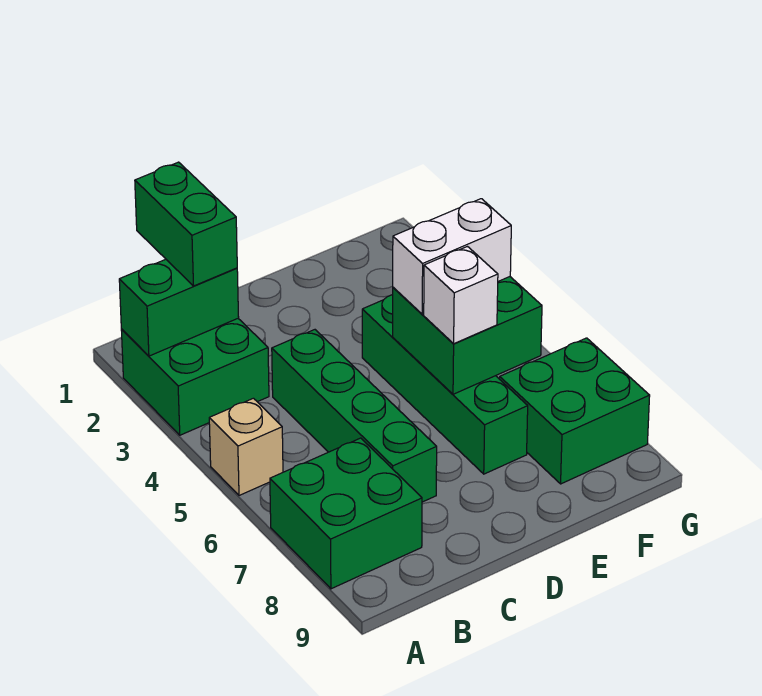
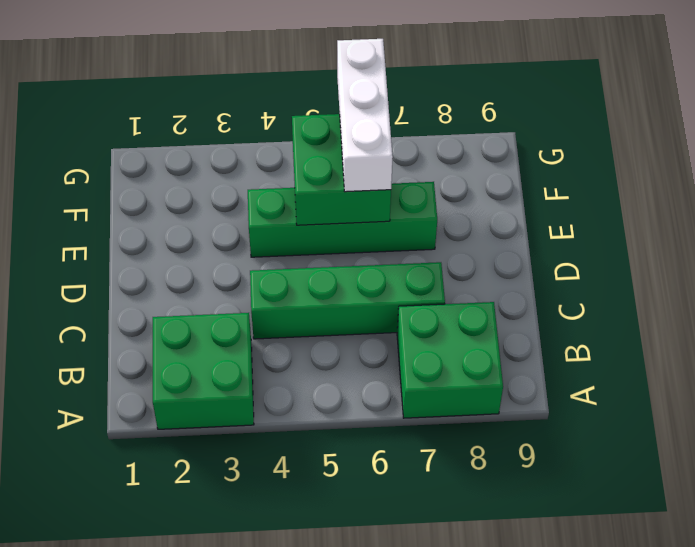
white 1x3 brick [337,39,393,192] -> white 1x1 brick [424,247,498,344]
none -> tan 1x1 brick [209,398,283,495]
none -> green 2x2 brick [500,338,650,484]

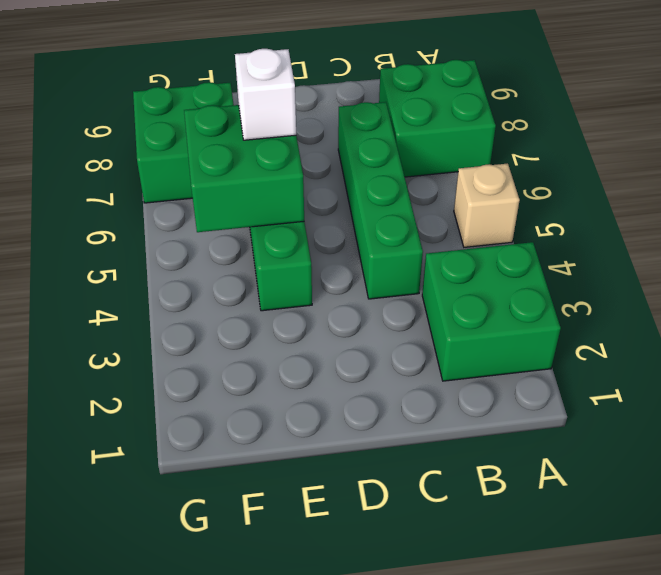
none -> green 1x2 brick [119,259,239,356]
none -> green 1x2 brick [135,162,237,286]

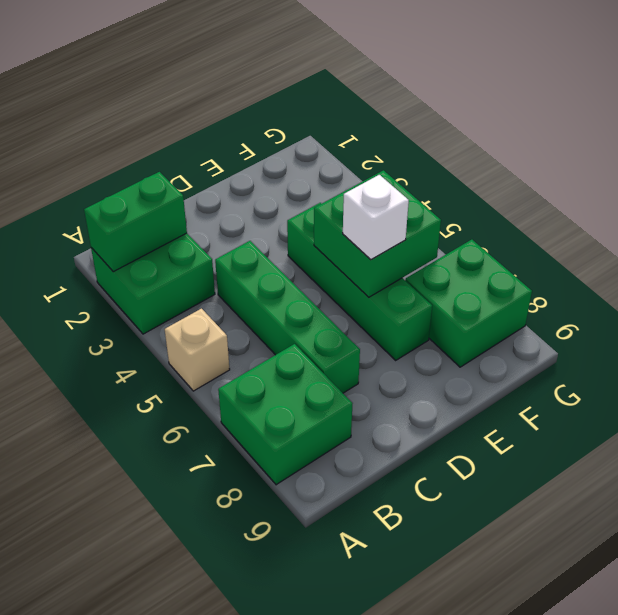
none -> green 1x2 brick [135,162,237,286]
none -> white 1x2 brick [393,199,511,314]

